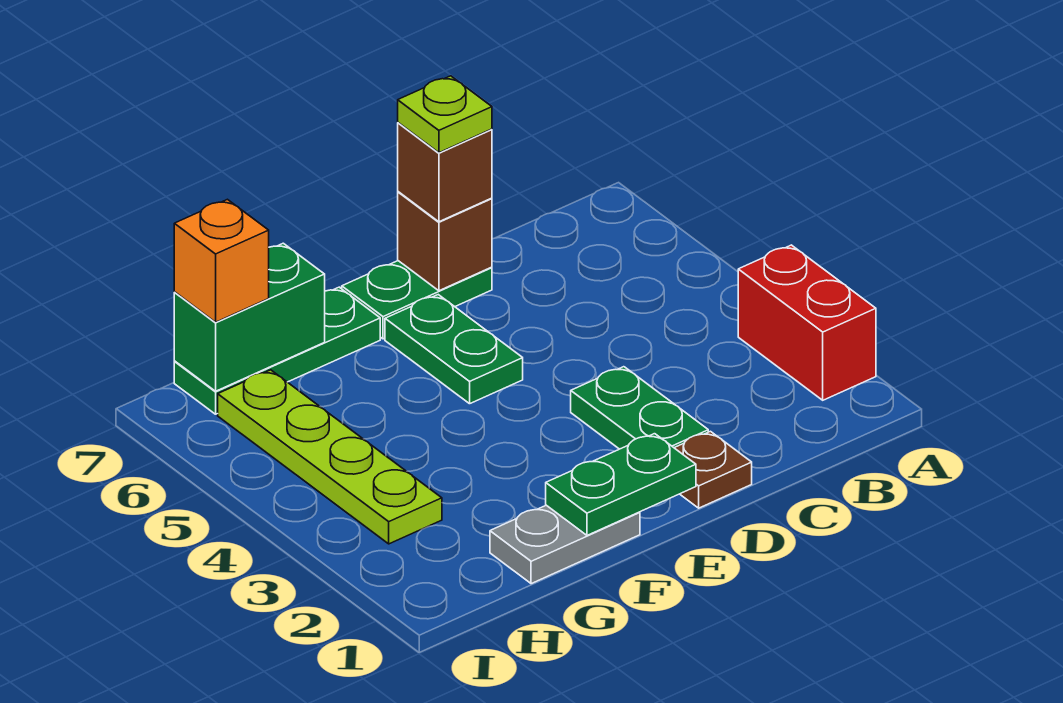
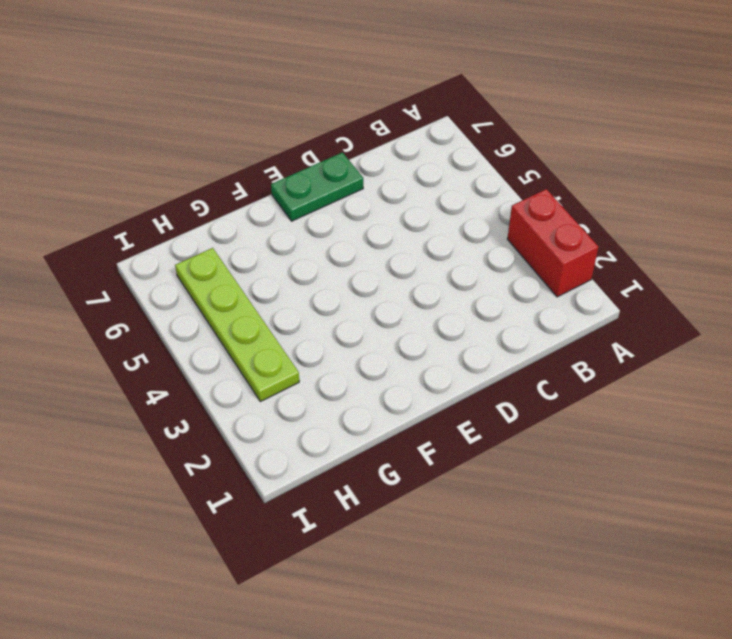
none -> brown 1x1 plate [675,431,752,508]
none -> green 1x2 plate [571,367,708,449]
none -> green 1x2 plate [385,295,523,404]

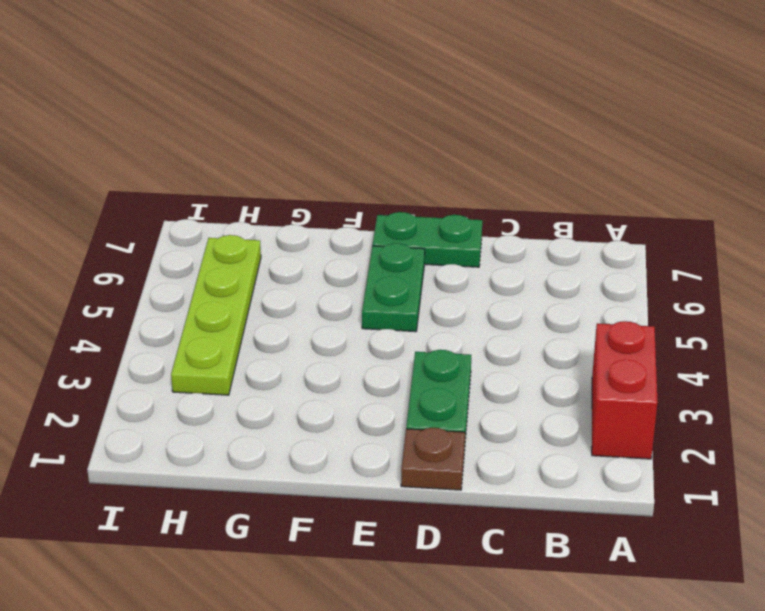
none -> grey 1x2 plate [490,505,640,584]
none -> green 1x3 plate [174,287,380,414]
none -> brown 1x1 brick [398,192,492,291]

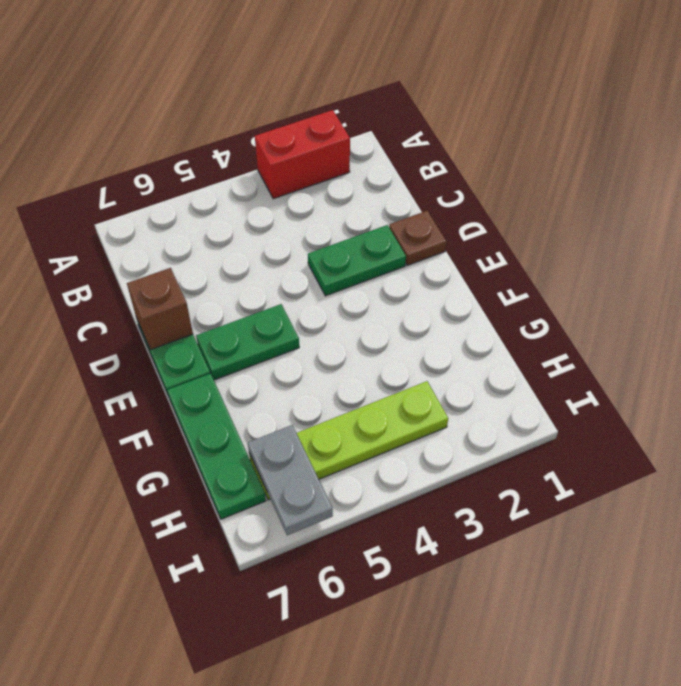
grey 1x2 plate [248,425,333,535] -> grey 1x2 plate moved to [490,505,640,584]
none -> green 1x2 plate [546,434,696,535]
none -> green 1x2 brick [174,243,325,391]
none -> brown 1x1 brick [398,123,492,222]

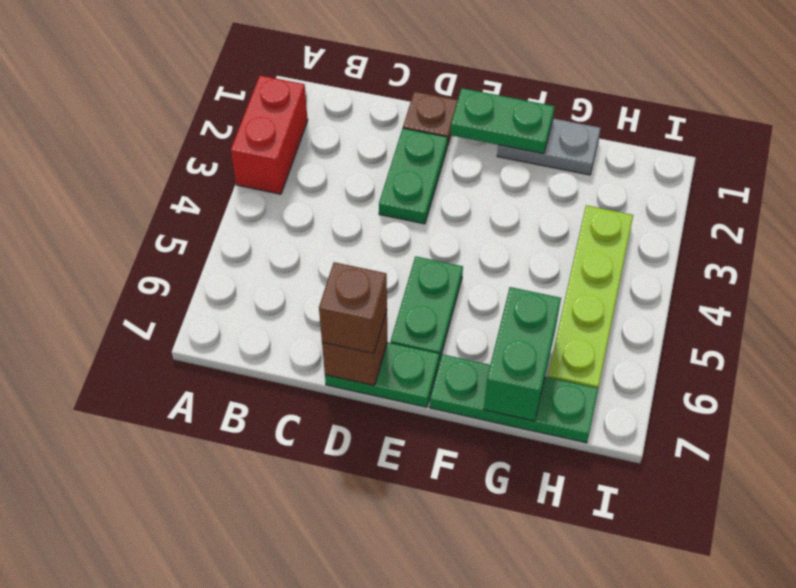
green 1x2 brick [484,287,561,421] -> green 1x2 brick turned to [174,243,325,391]
none -> orange 1x1 brick [174,199,269,322]
none -> lime 1x1 plate [398,76,492,153]

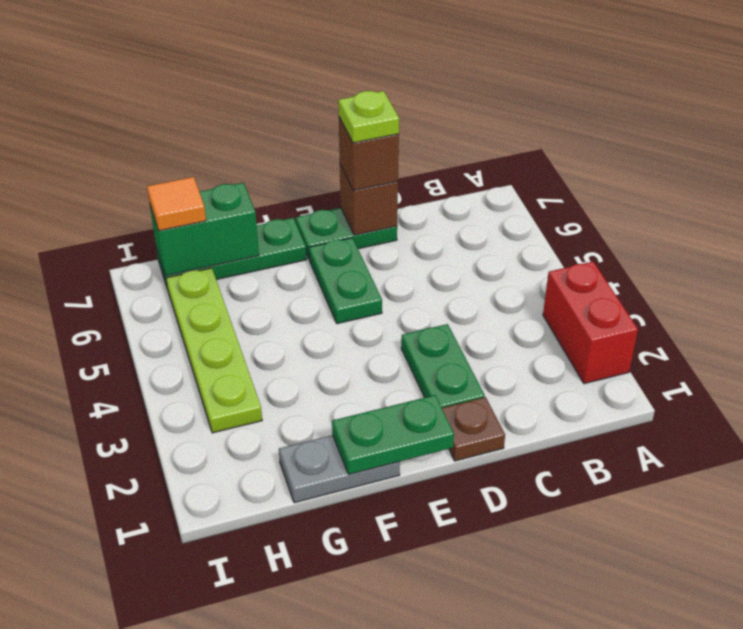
orange 1x1 tile [147,177,206,231] -> orange 1x1 brick [174,199,269,322]

